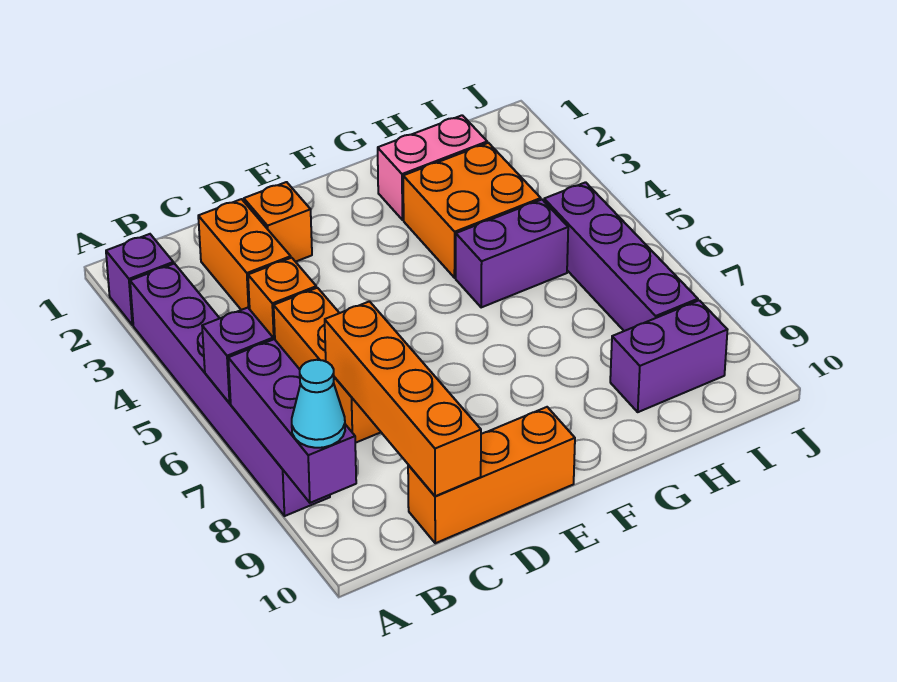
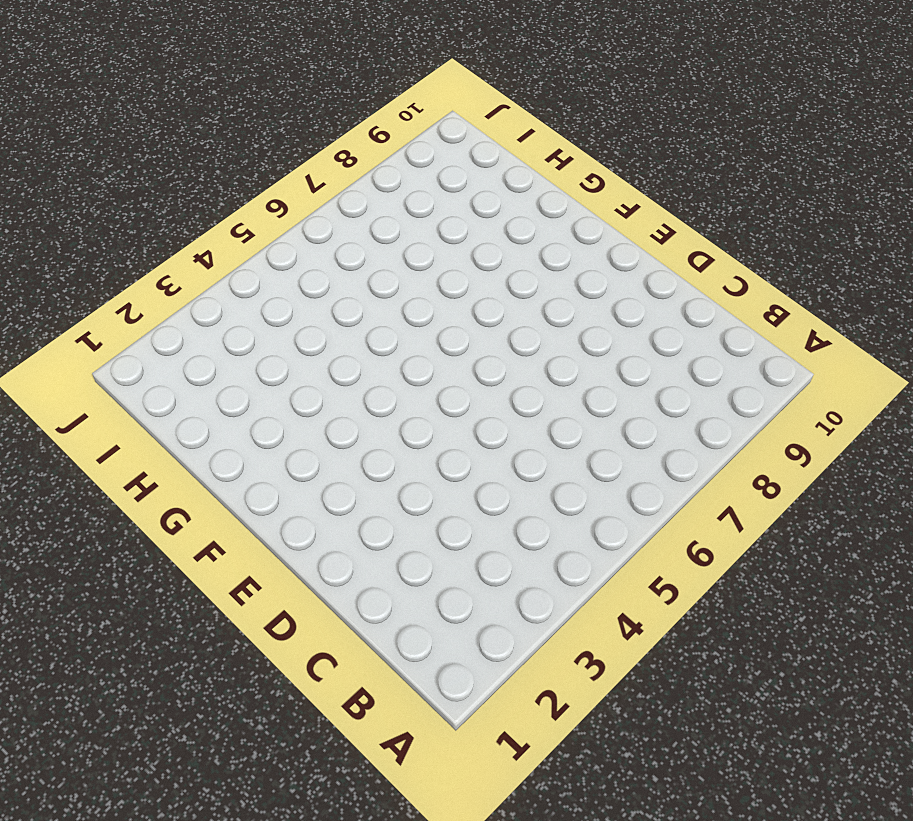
none -> purple 1x1 brick [106,234,174,325]
none -> purple 1x6 brick [130,264,330,516]
none -> orange 1x2 brick [198,199,291,310]

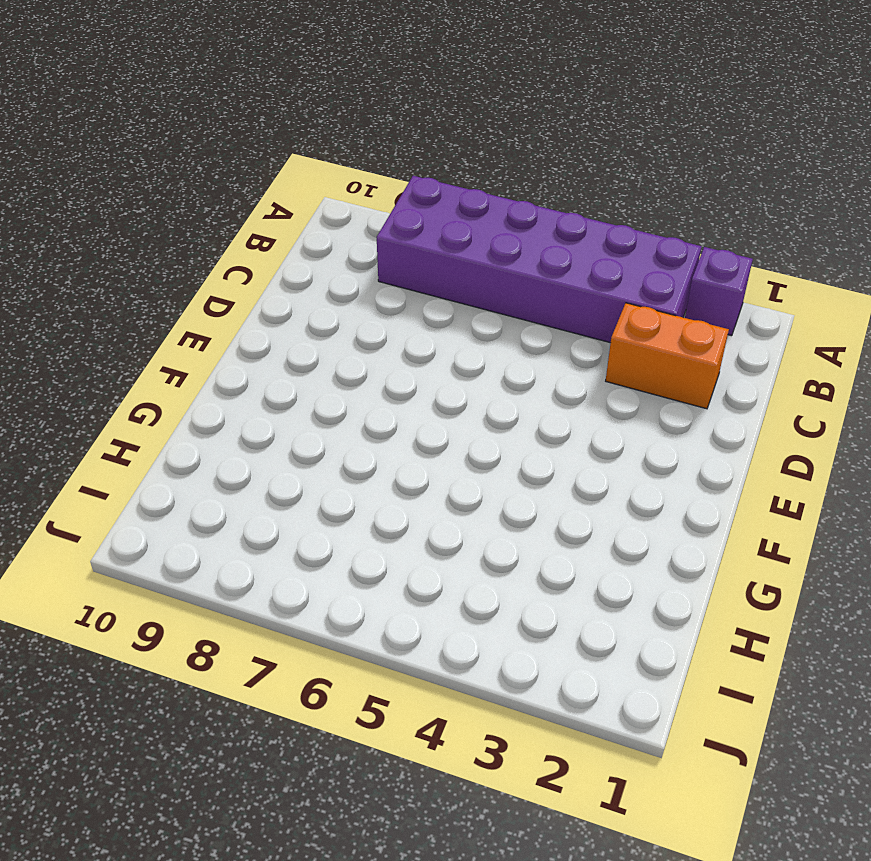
purple 2x6 brick [377,176,702,343] -> purple 1x6 brick [130,264,330,516]
none -> orange 1x1 brick [248,258,316,339]
none -> orange 1x3 brick [274,288,381,443]
none -> orange 1x3 brick [408,407,575,543]

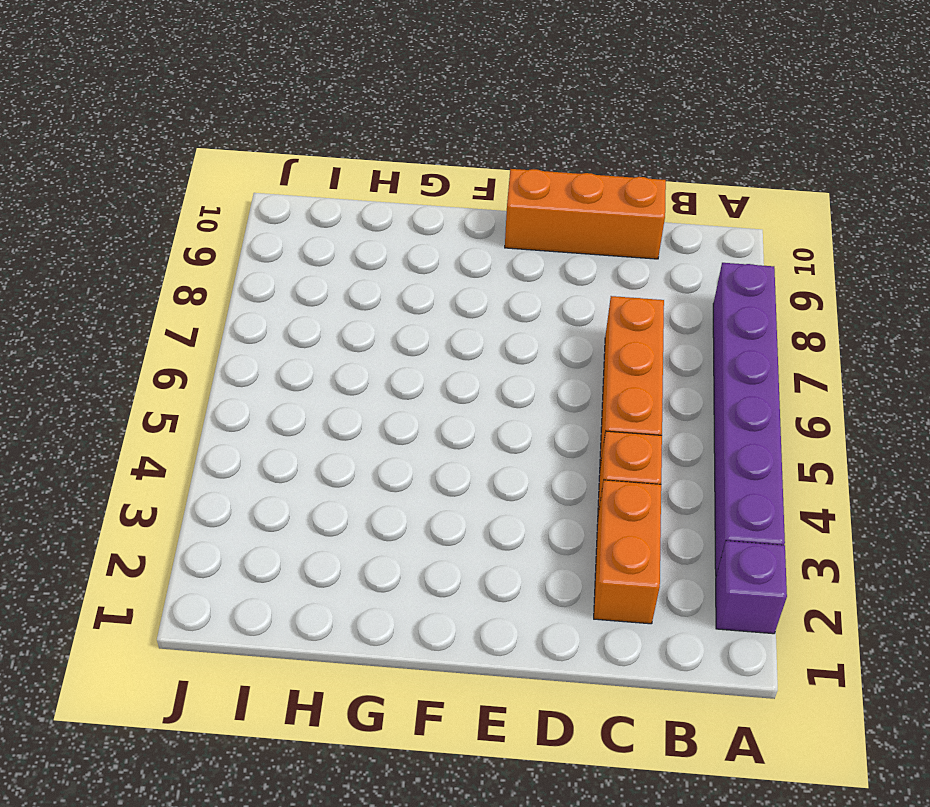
none -> orange 1x1 brick [244,182,312,262]
none -> pink 1x2 brick [378,115,487,220]
none -> orange 2x2 brick [403,143,541,278]

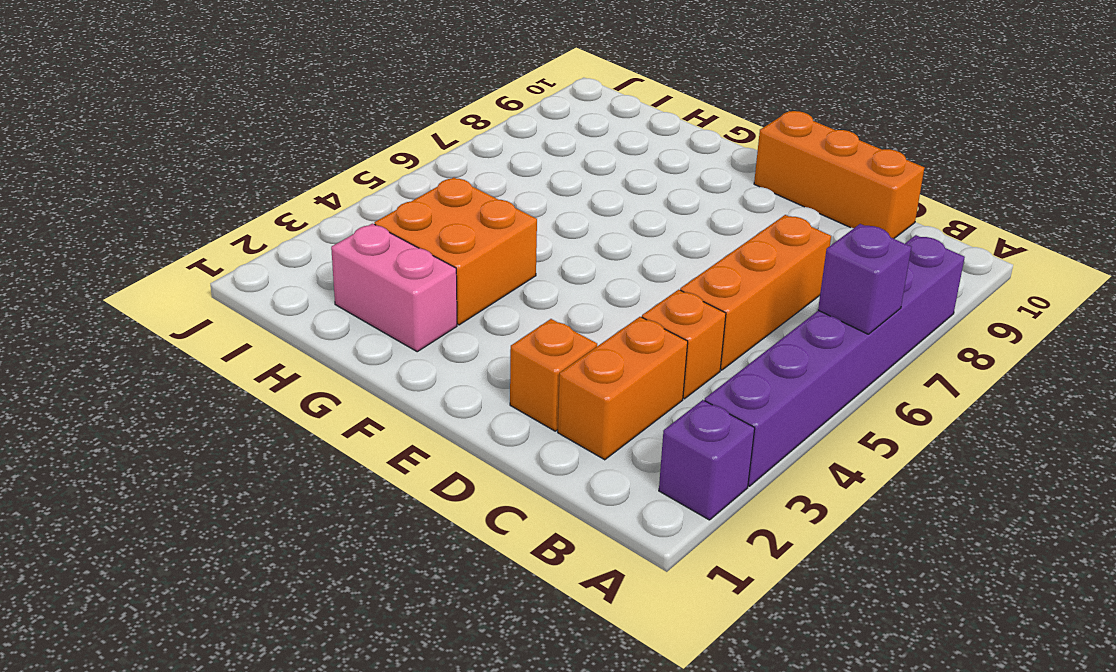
none -> purple 1x2 brick [456,200,568,307]
none -> purple 1x2 brick [610,300,727,412]
none -> purple 1x4 brick [544,182,698,331]

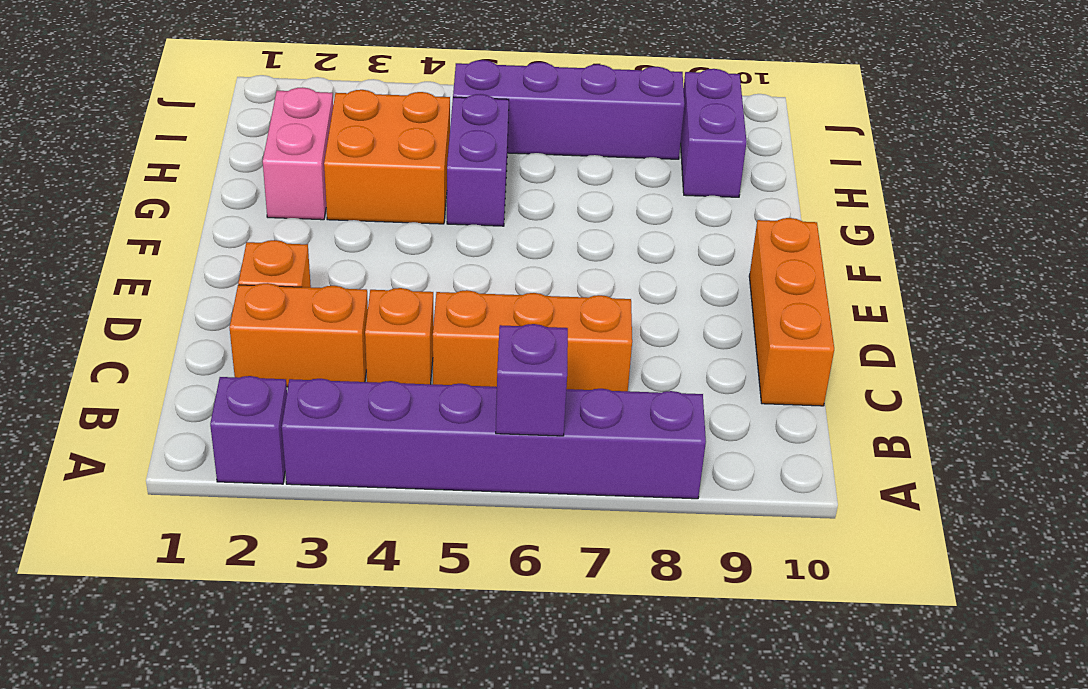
none -> purple 1x3 brick [228,339,356,503]
none -> orange 1x4 brick [325,301,481,496]
none -> cyan 1x1 cone [292,360,345,448]

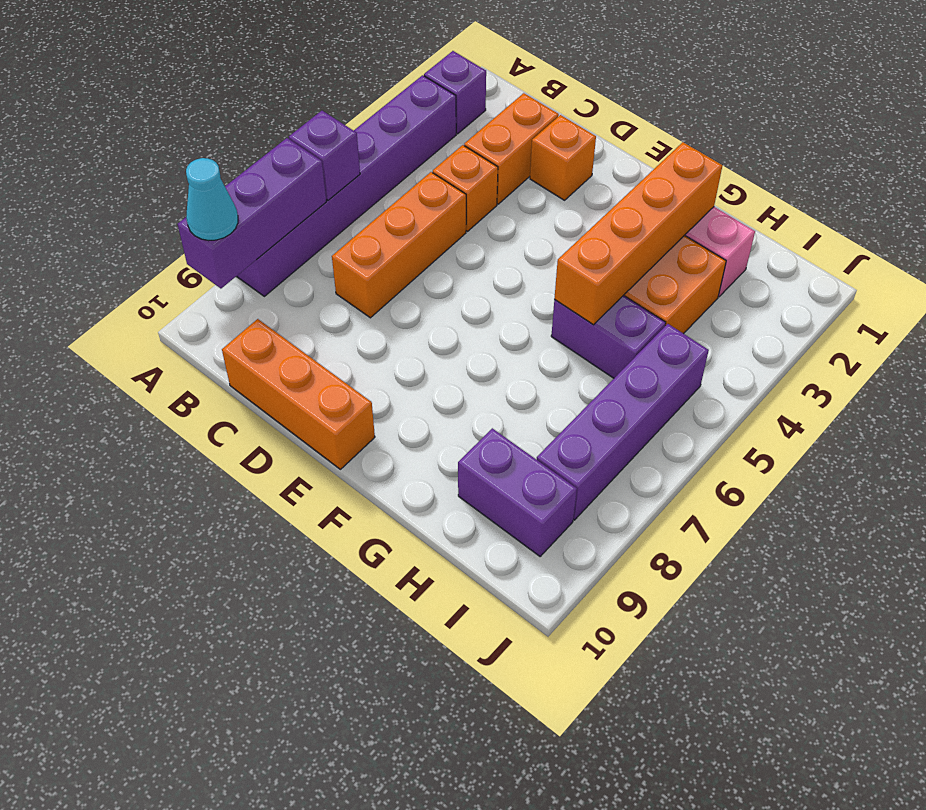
orange 1x4 brick [554,142,722,325] -> orange 1x4 brick moved to [325,301,481,496]

